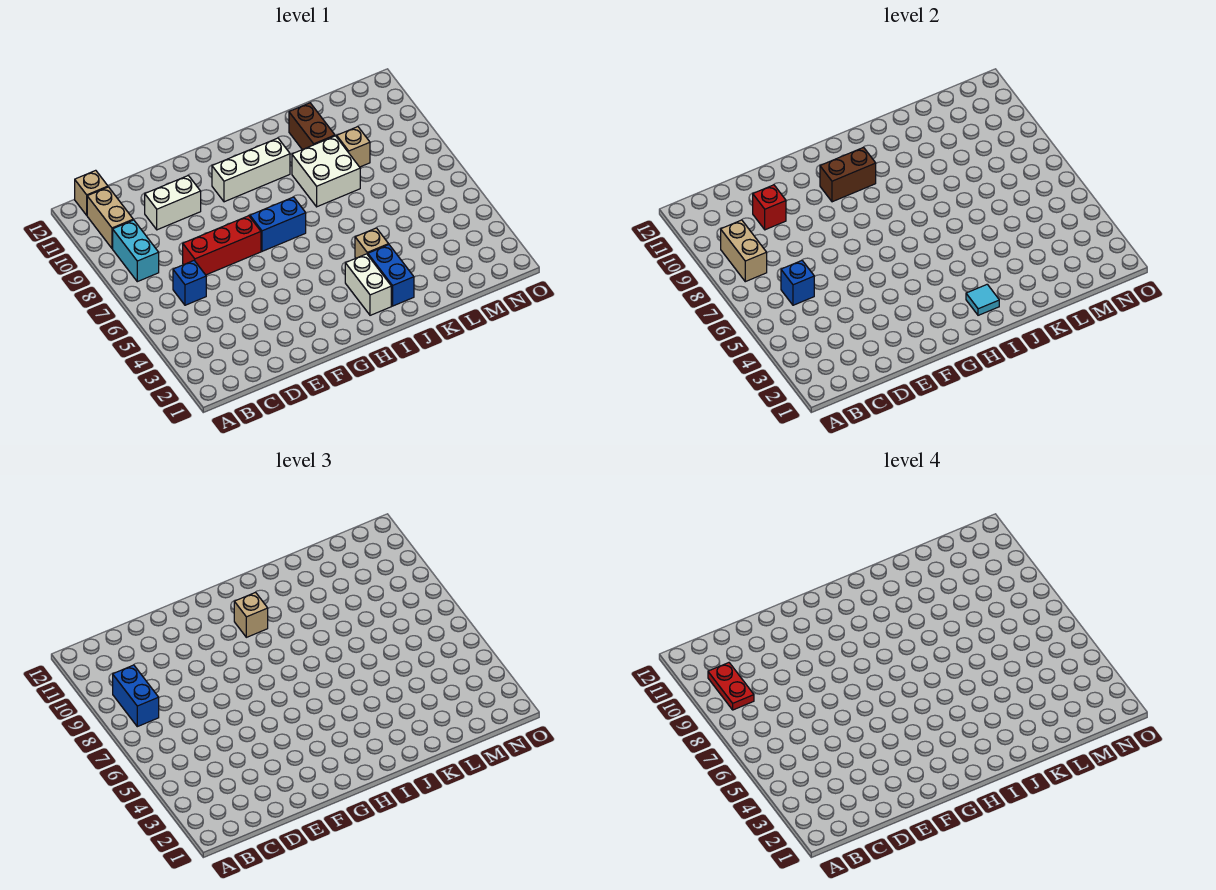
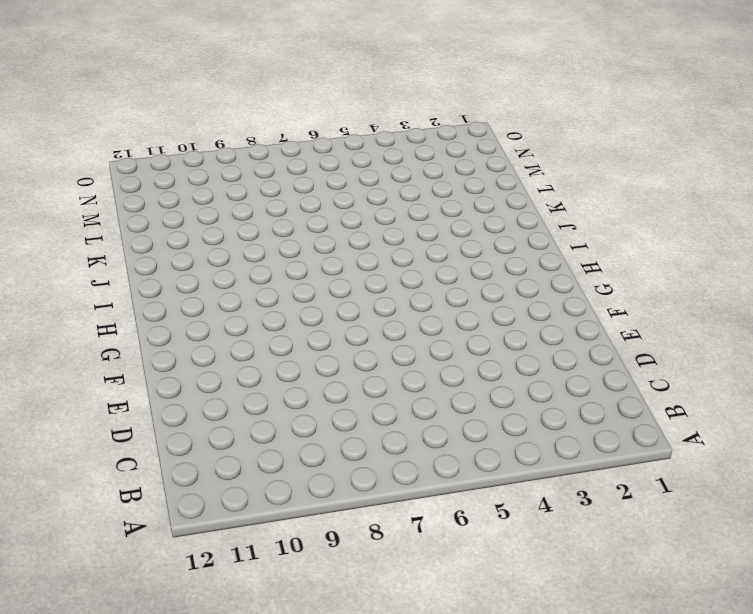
none -> cyan 1x2 brick [113,220,159,282]
none -> tan 1x2 brick [87,187,133,248]
none -> tan 1x1 brick [75,170,108,215]

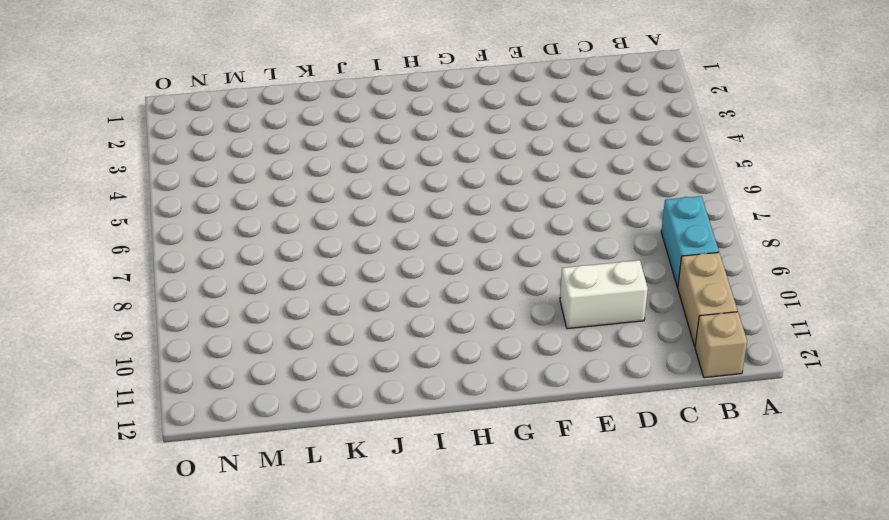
none -> blue 1x1 brick [173,261,206,305]
none -> red 1x3 brick [183,216,261,275]
none -> blue 1x2 brick [250,197,306,251]

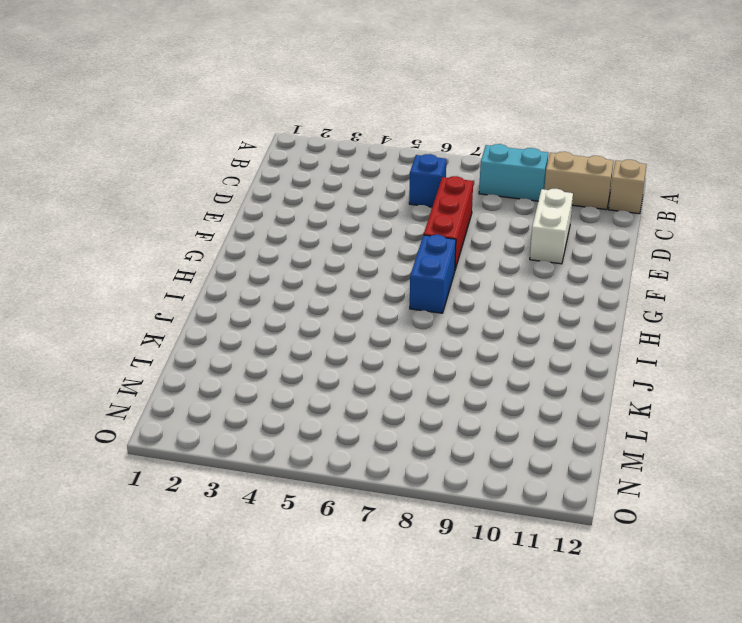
none -> white 1x3 brick [212,138,290,202]
none -> white 1x2 brick [345,254,391,315]
none -> blue 1x2 brick [367,245,414,306]

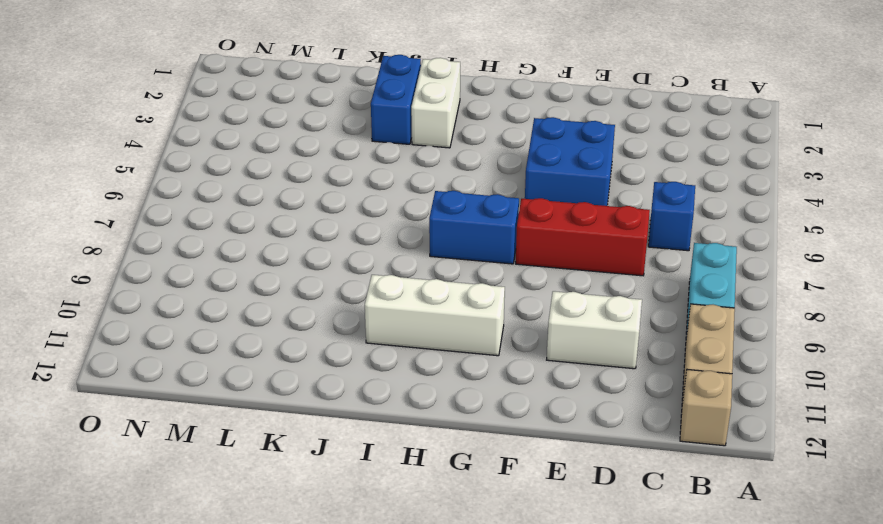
blue 2x2 brick [525,117,615,206] -> none
none -> tan 1x1 brick [355,228,389,258]
none -> white 2x2 brick [292,136,360,207]
none -> brown 1x2 brick [289,103,335,150]

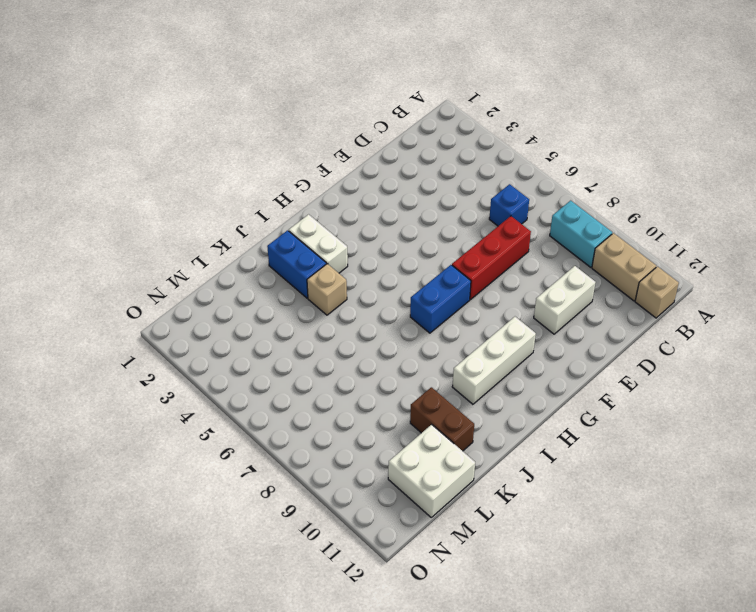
white 2x2 brick [388,425,475,517] -> white 2x2 brick moved to [292,136,360,207]
none -> tan 1x1 brick [337,127,370,167]
none -> tan 1x2 brick [721,220,767,282]
none -> blue 1x1 brick [781,260,814,305]

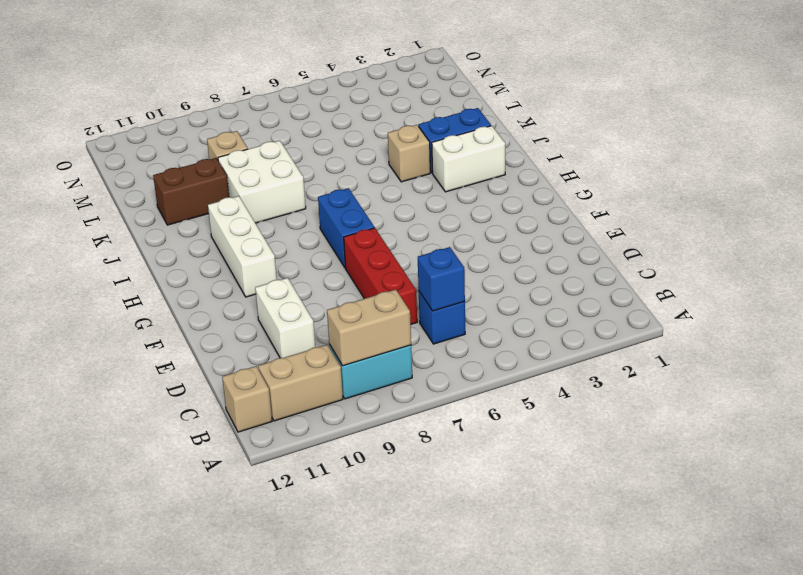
none -> red 1x1 brick [753,185,786,230]
none -> brown 1x2 brick [820,147,876,202]
none -> cyan 1x1 tile [966,284,999,315]

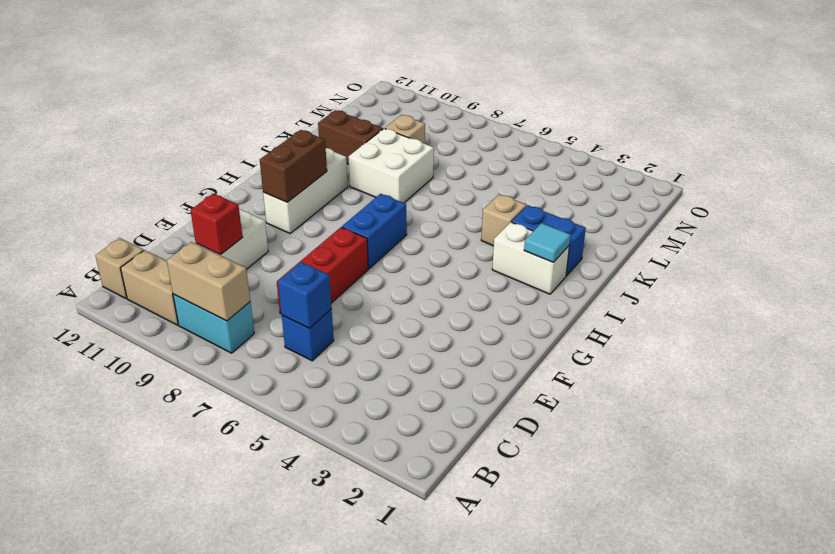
none -> blue 1x2 brick [113,665,159,727]
none -> tan 1x1 brick [234,592,268,637]
none -> red 1x2 plate [708,663,754,710]

